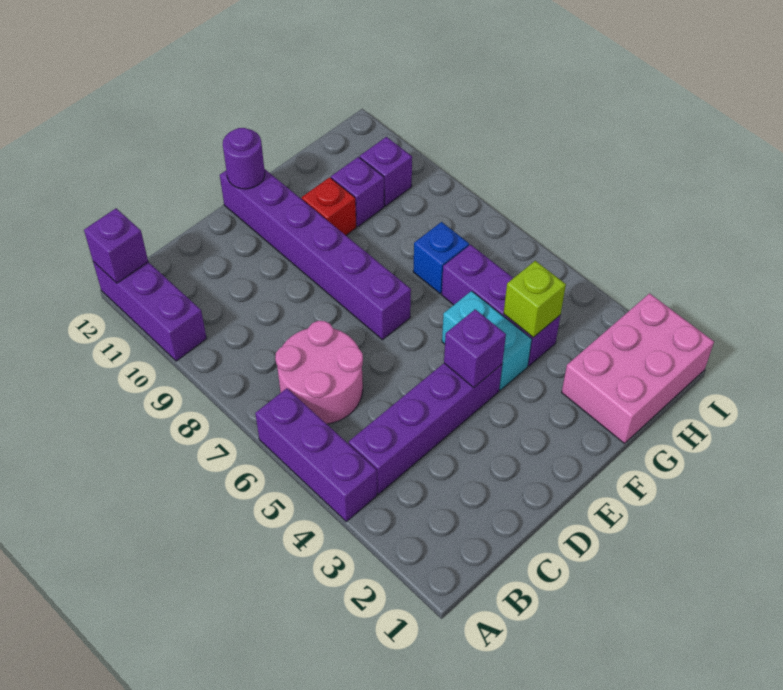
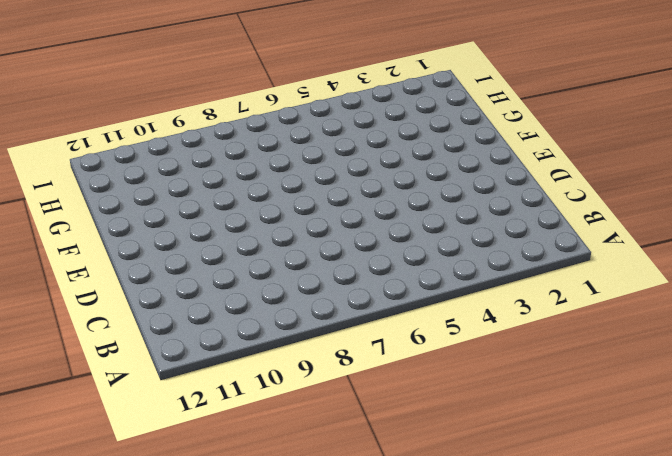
none -> purple 1x3 brick [255,388,377,521]
none -> purple 1x3 brick [93,262,207,361]
none -> purple 1x4 brick [349,363,502,494]

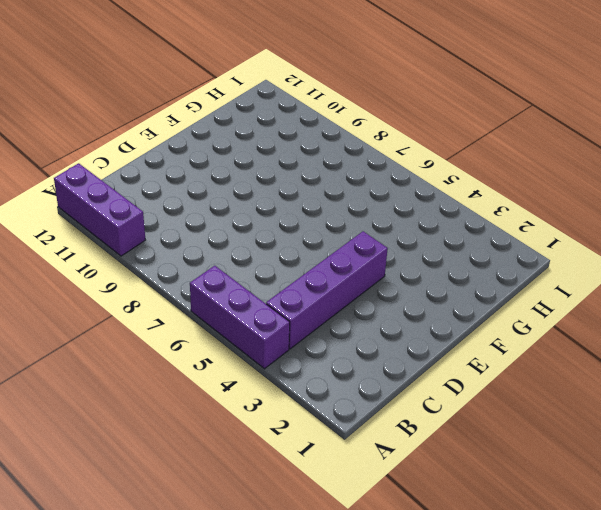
none -> pink 2x2 round brick [275,321,363,424]
none -> purple 1x6 brick [220,169,411,340]
none -> cyan 1x2 brick [442,291,532,390]

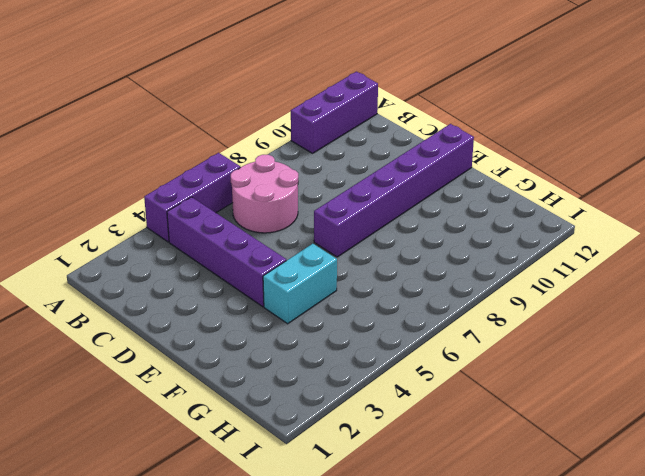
none -> red 1x1 brick [302,177,356,235]
none -> pink 2x3 brick [562,293,714,444]
none -> purple 1x3 brick [442,245,560,366]

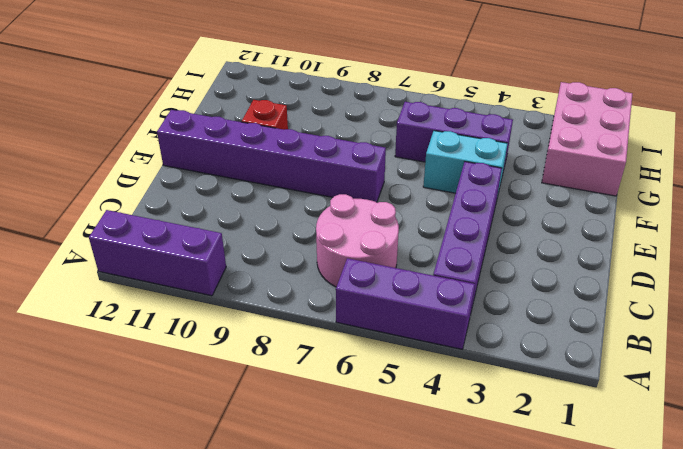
none -> blue 1x1 brick [413,222,469,294]
none -> purple 1x1 brick [331,157,384,227]
none -> purple 1x1 brick [360,137,412,206]

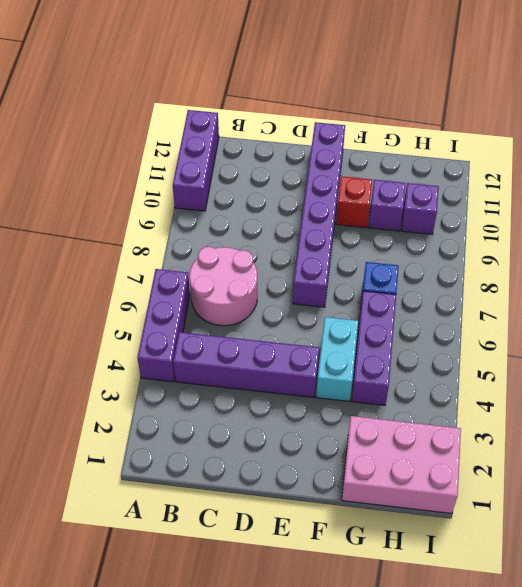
none -> purple 1x1 brick [84,208,148,283]
none -> purple 1x1 brick [444,309,506,387]
none -> purple 1x1 round brick [223,128,265,189]

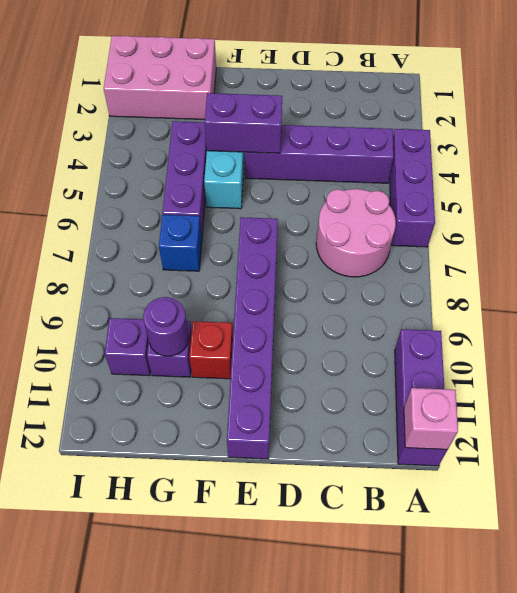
pink 1x1 brick [404,388,458,450] -> purple 1x1 brick [84,208,148,283]
purple 1x2 brick [205,93,282,153] -> purple 1x1 brick [444,309,506,387]
purple 1x1 round brick [143,297,189,356] -> purple 1x1 round brick moved to [223,128,265,189]
none -> lime 1x1 brick [504,261,566,337]

